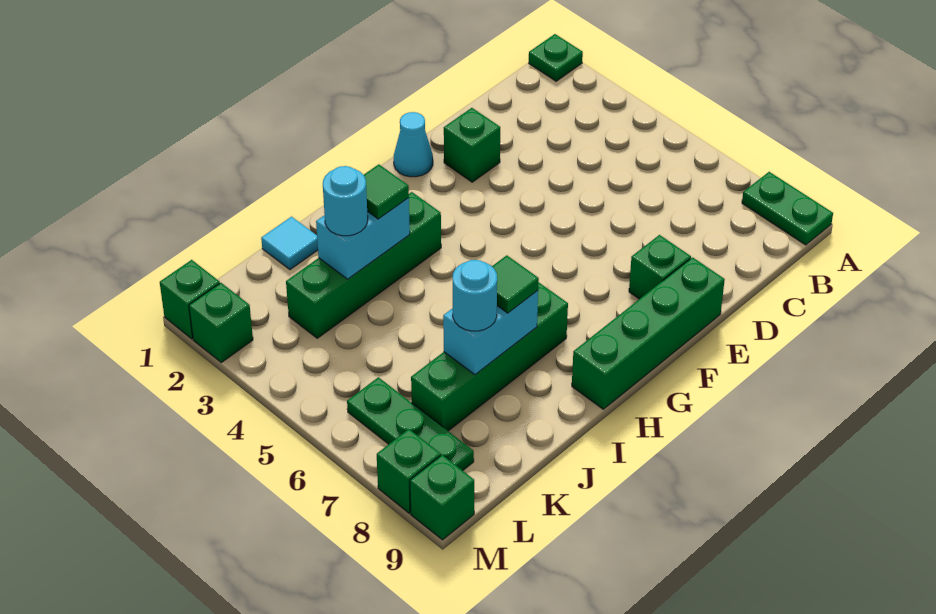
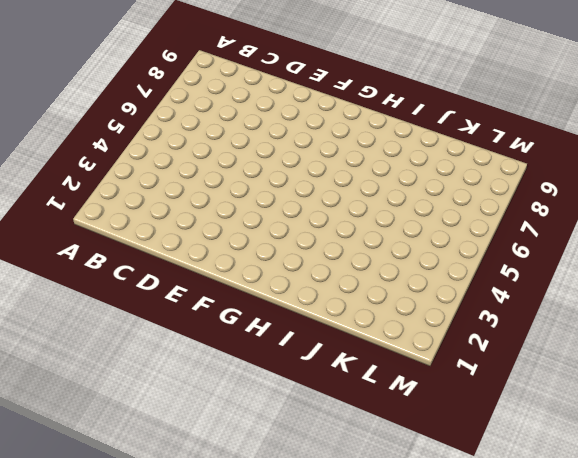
none -> green 1x1 plate [529,34,583,81]
none -> green 1x2 plate [742,172,833,245]
none -> green 1x1 brick [444,108,500,182]

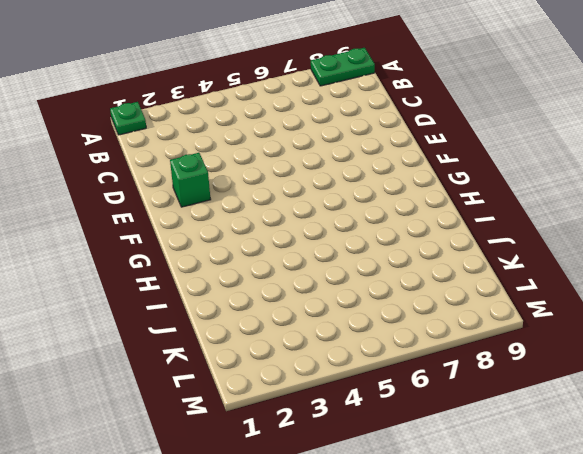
none -> green 1x1 brick [629,235,691,299]
none -> green 1x4 brick [572,257,725,409]
none -> cyan 1x1 cone [394,112,433,177]

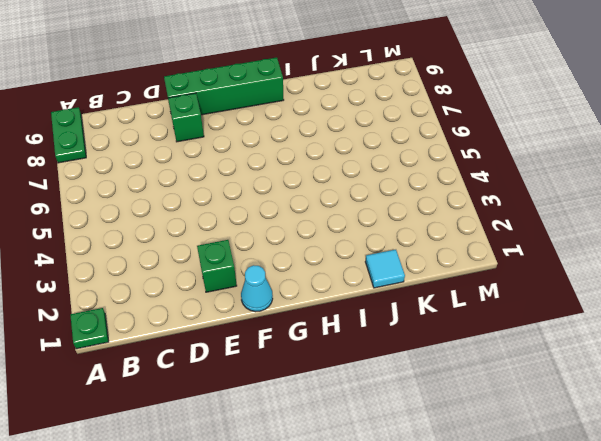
none -> green 1x4 brick [286,192,441,338]
none -> green 1x4 brick [411,282,568,431]
none -> green 1x3 plate [347,377,474,471]

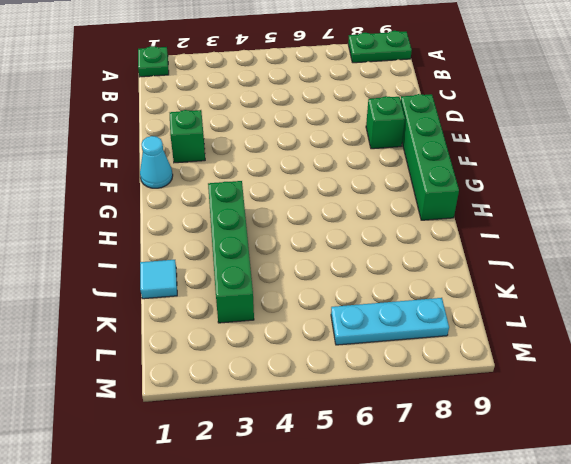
cyan 1x3 plate [331,298,449,345] -> green 1x3 plate [347,377,474,471]
none -> green 1x4 brick [411,282,568,431]
none -> green 1x1 brick [160,260,220,339]
none -> green 1x1 brick [189,283,253,362]

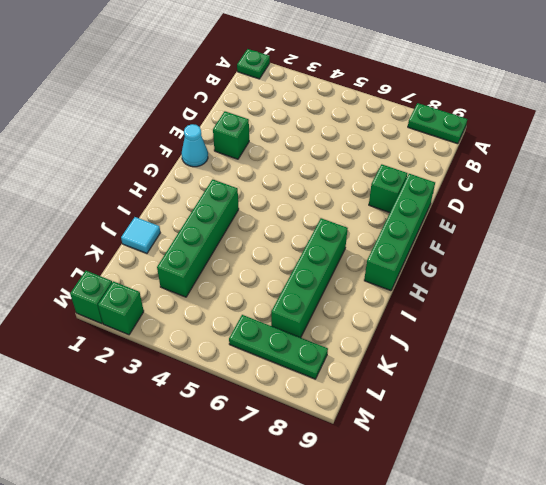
none -> green 1x1 brick [377,429,441,513]
none -> green 1x1 brick [410,455,474,540]
none -> cyan 1x2 brick [316,198,410,279]

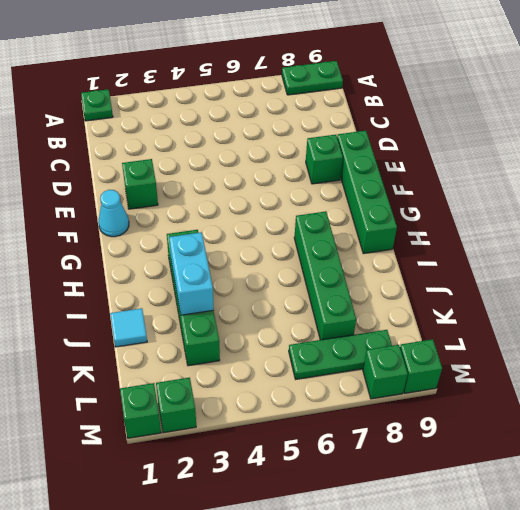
none -> cyan 1x2 brick [443,291,538,375]
none -> green 1x1 tile [364,164,409,219]
none -> green 1x1 tile [492,255,539,313]

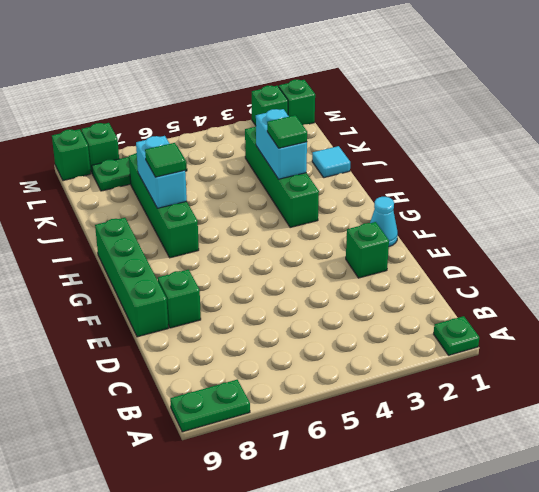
none -> cyan 1x1 round brick [323,166,368,236]
none -> cyan 1x1 round brick [453,260,497,331]

